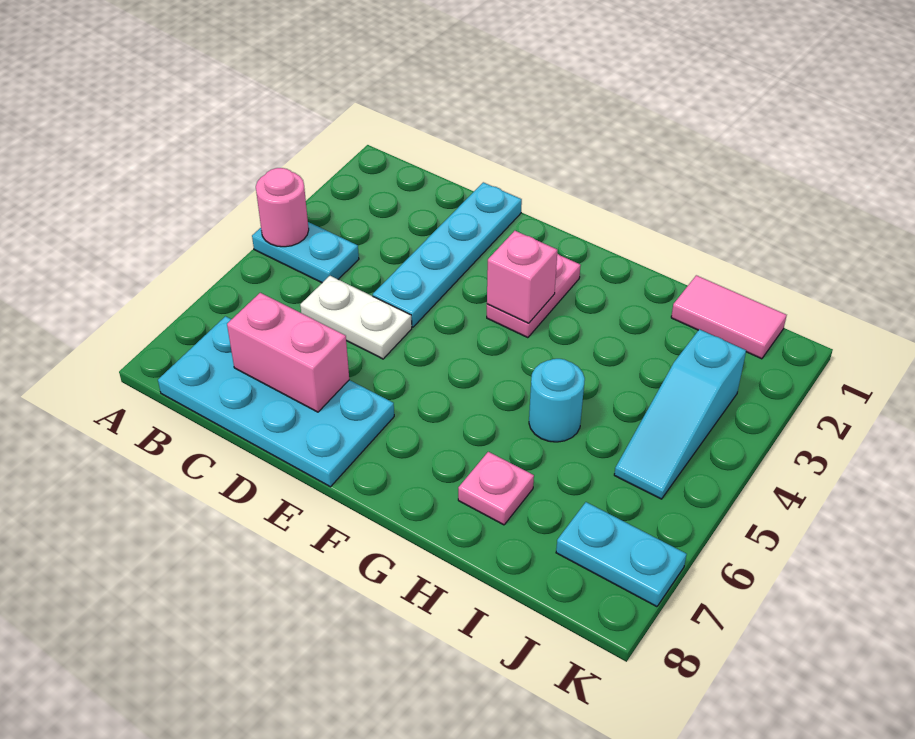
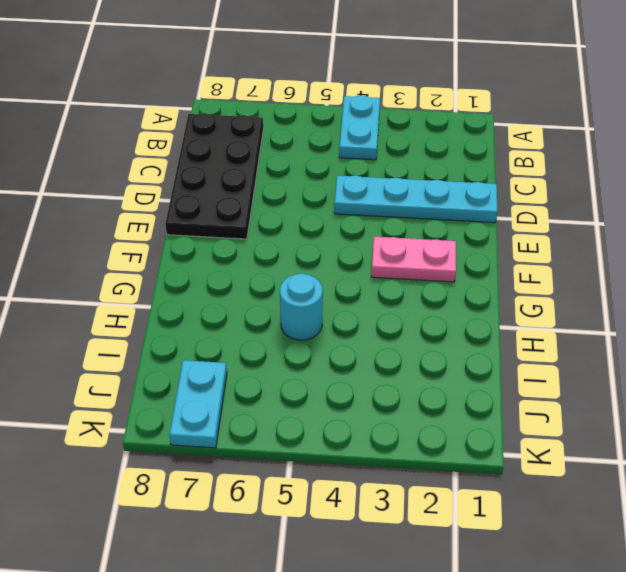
black 2x4 plate [165,113,263,239] -> cyan 2x4 plate [158,316,394,487]
none -> white 1x2 plate [300,276,412,359]
none -> pink 1x1 plate [458,452,534,525]
none -> pink 1x2 tile [671,275,787,359]

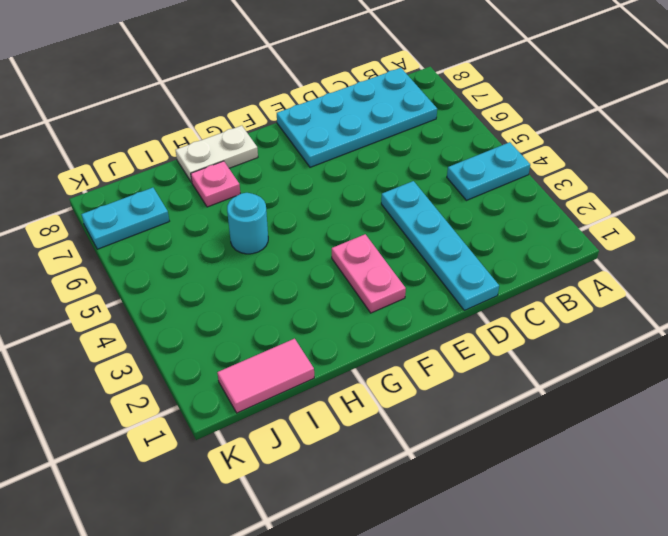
white 1x2 plate [176,126,258,182] -> white 1x2 plate moved to [300,276,412,359]
none -> cyan 1x3 slope [614,329,746,499]
none -> pink 1x1 round brick [256,168,309,247]
none -> pink 1x2 brick [227,293,349,412]

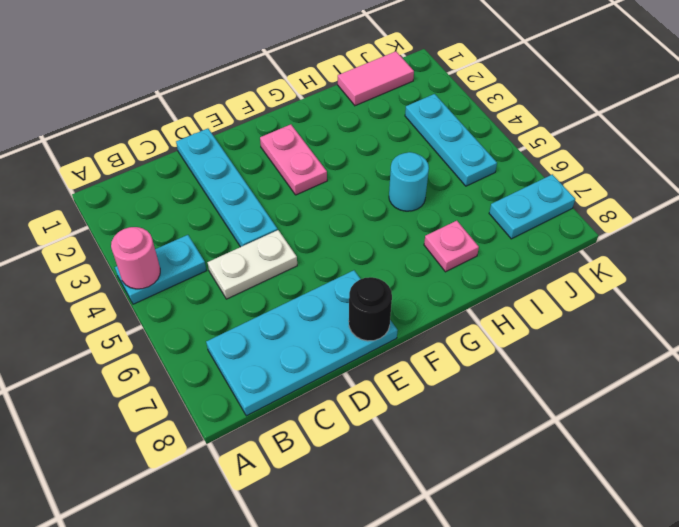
black 1x1 round brick [349,277,392,341] -> none
cyan 1x3 plate [405,94,497,186] -> cyan 1x3 slope [614,329,746,499]
none -> pink 1x2 brick [227,293,349,412]
none -> pink 1x1 brick [487,231,558,323]

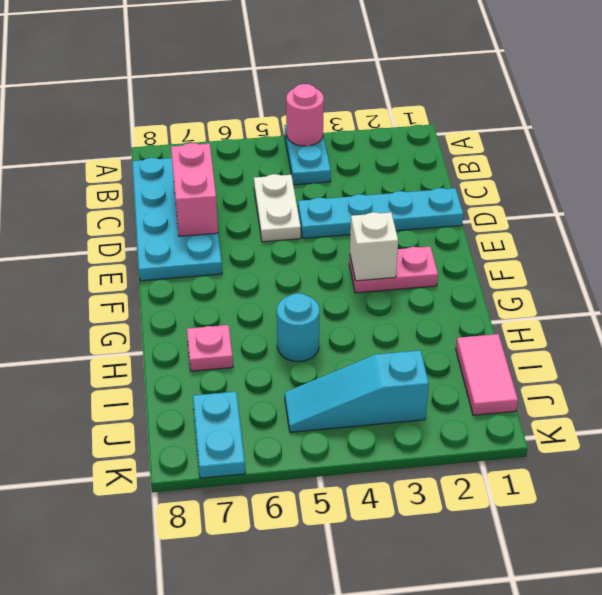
white 1x1 brick [350,212,398,281] -> pink 1x1 brick [487,231,558,323]

